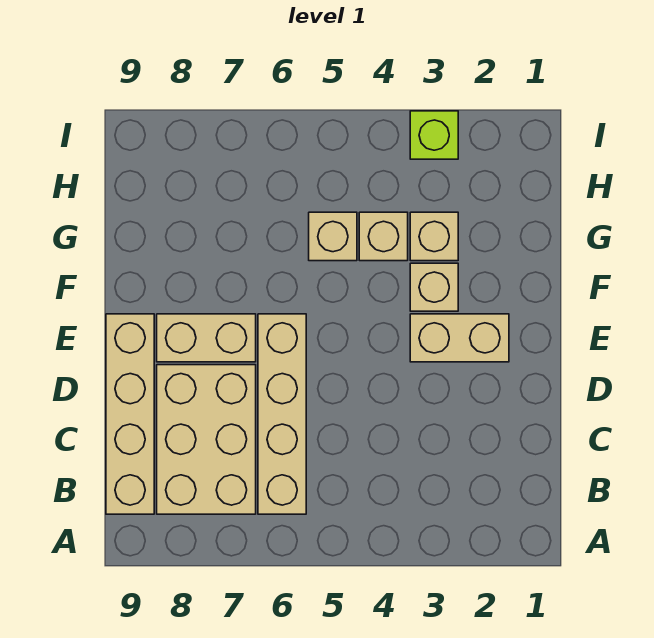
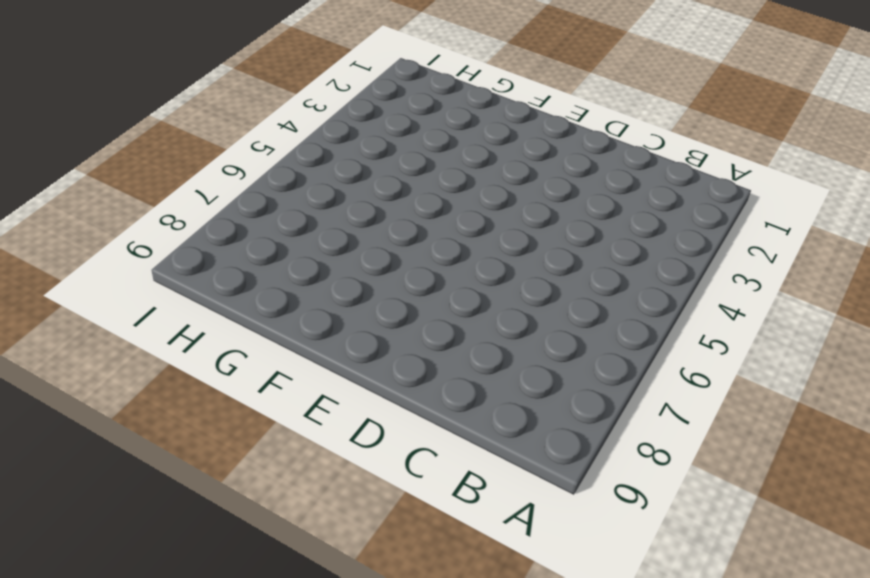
none -> tan 1x4 brick [258,314,306,514]
none -> tan 2x3 brick [157,365,256,514]

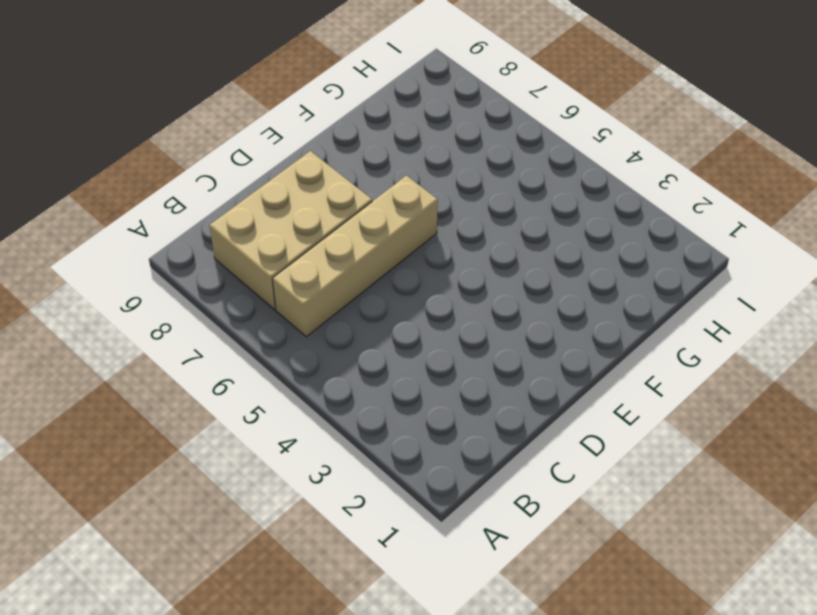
none -> tan 1x4 brick [106,314,154,514]
none -> tan 1x2 brick [410,314,509,362]

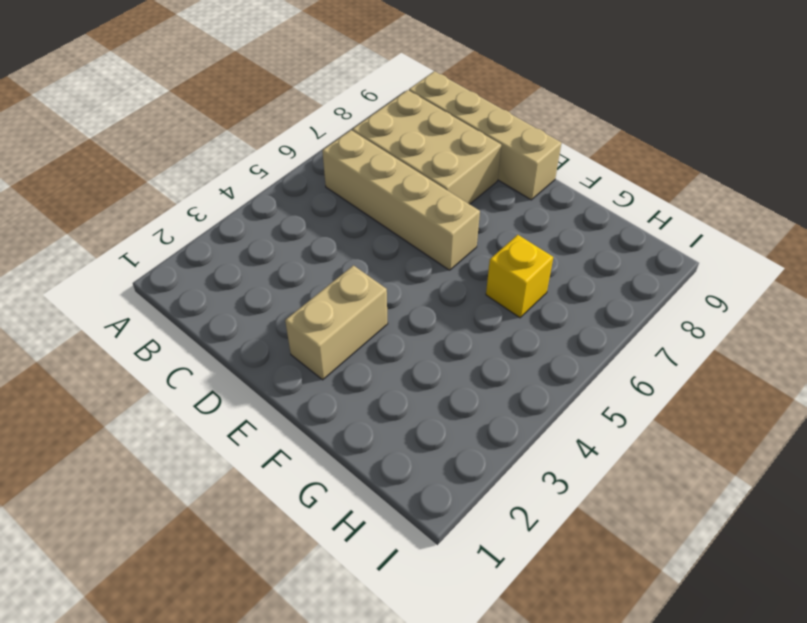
yellow 1x1 brick [486,235,553,318] -> none
none -> tan 1x2 brick [157,314,256,362]
none -> tan 1x1 brick [410,263,458,311]

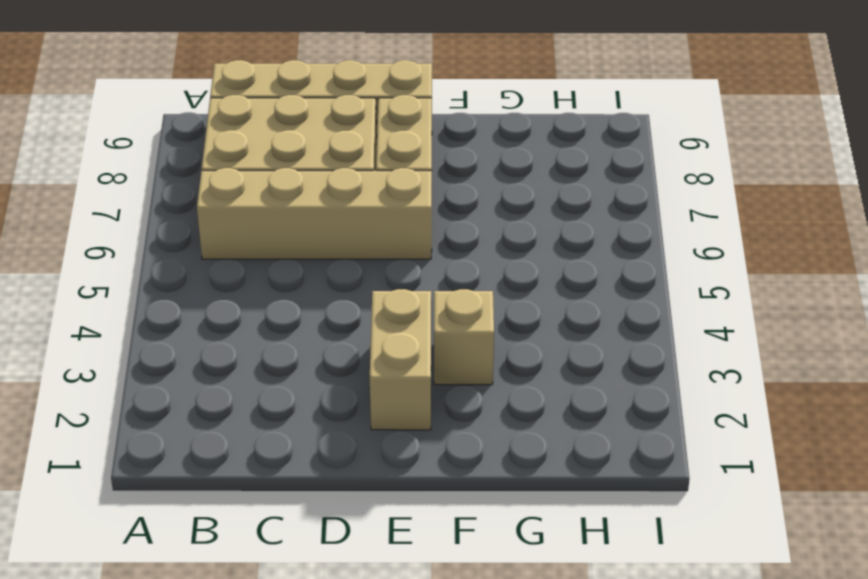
none -> tan 1x1 brick [410,212,458,261]
none -> tan 1x1 brick [359,212,408,261]

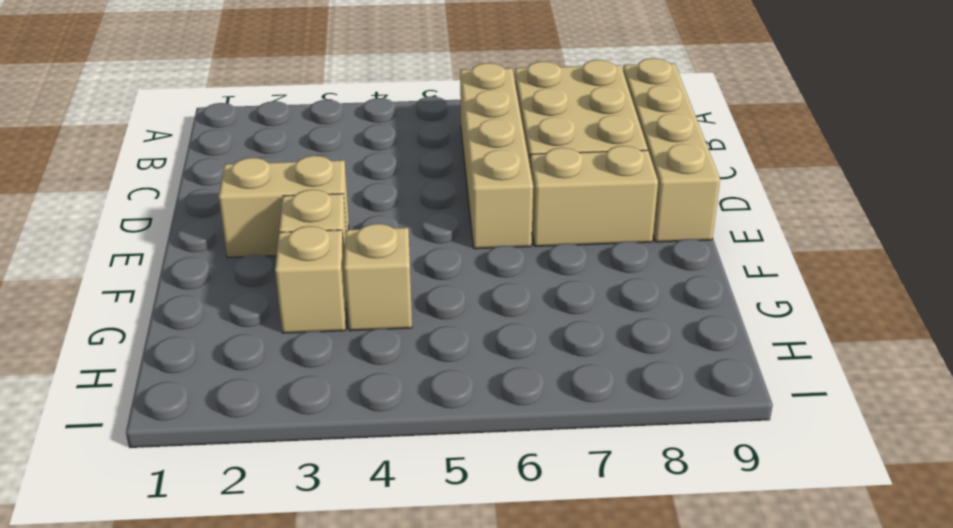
none -> tan 1x1 brick [309,212,357,261]
none -> lime 1x1 brick [410,111,458,159]

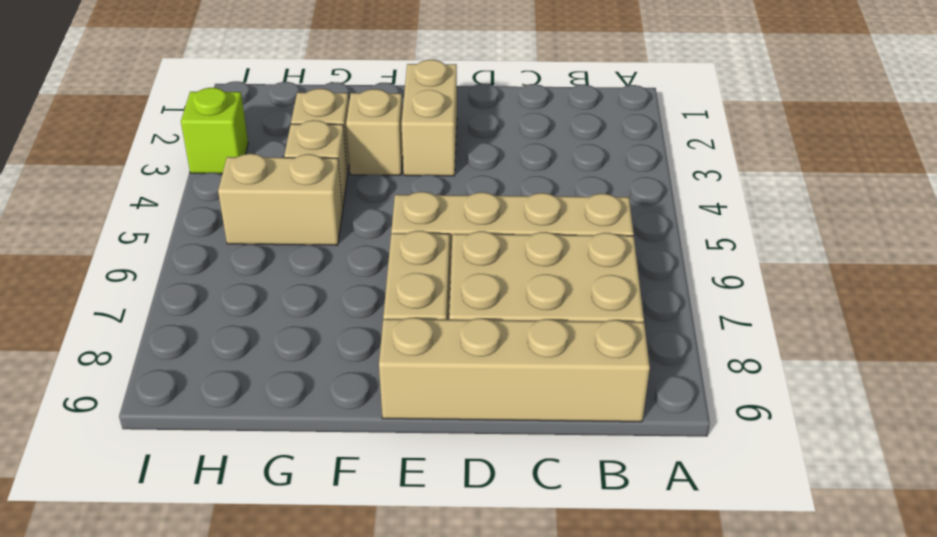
tan 1x2 brick [218,154,343,245] -> tan 1x1 brick [309,212,357,261]

